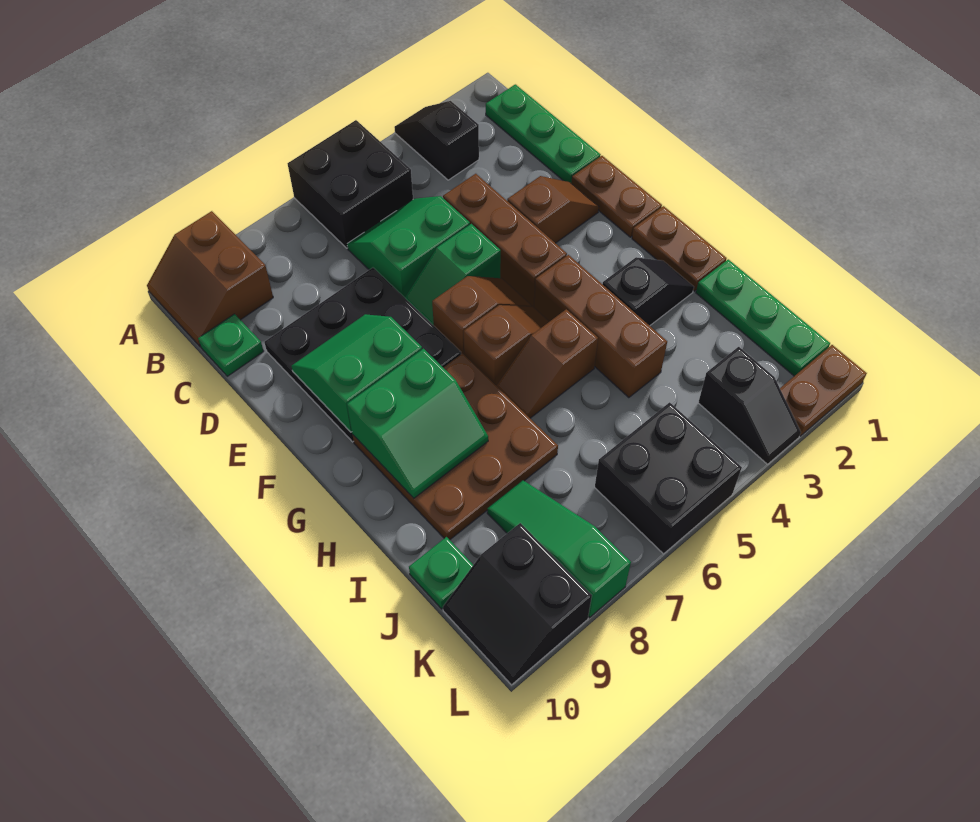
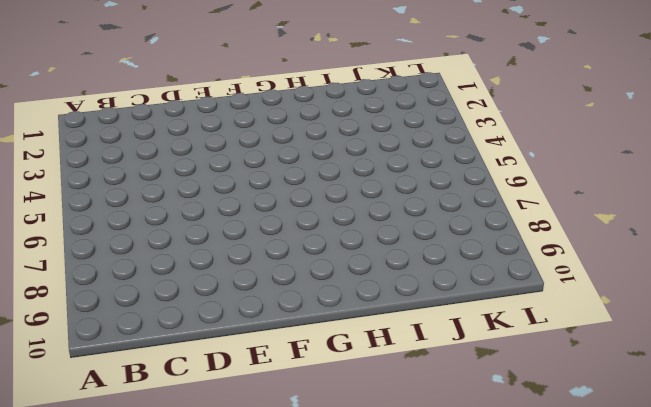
none -> black 1x2 slope [394,101,479,180]
none -> black 2x2 brick [288,120,413,248]
none -> brown 2x2 slope [147,211,273,347]

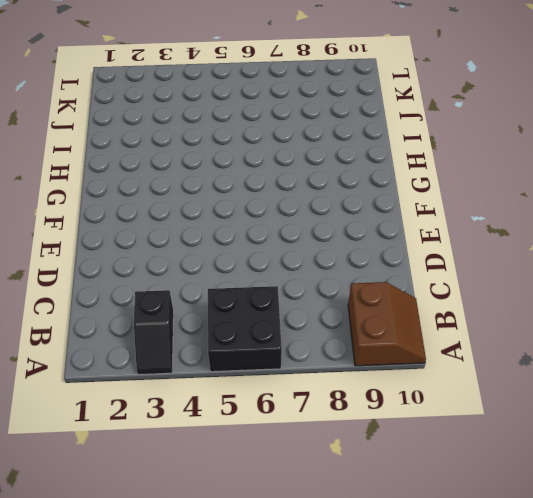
none -> green 1x3 plate [486,84,601,183]
none -> green 2x2 slope [347,196,470,298]
none -> green 1x1 plate [198,314,264,376]

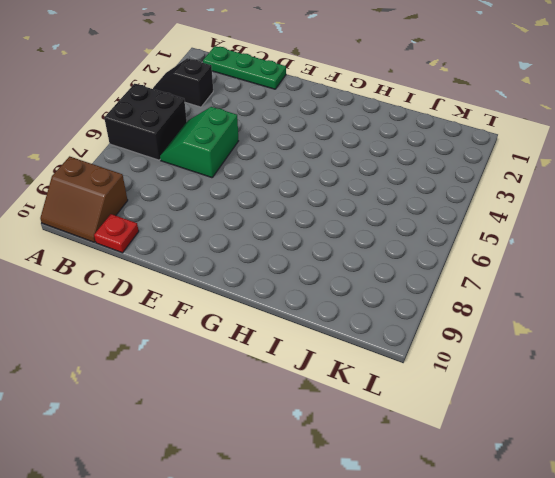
red 1x1 plate [94,214,139,253] -> green 1x1 plate [198,314,264,376]
none -> brown 1x3 brick [443,174,567,307]
none -> black 3x3 plate [264,268,461,442]
none -> brown 1x2 plate [572,156,662,237]

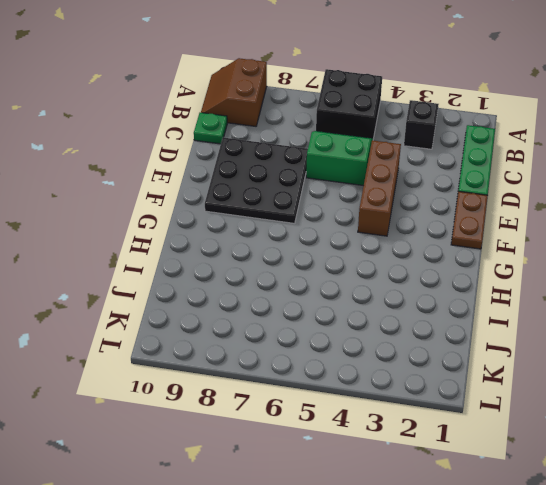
none -> brown 1x2 slope [507,176,599,243]
none -> green 1x2 slope [405,224,501,326]
none -> brown 1x2 slope [432,276,531,354]

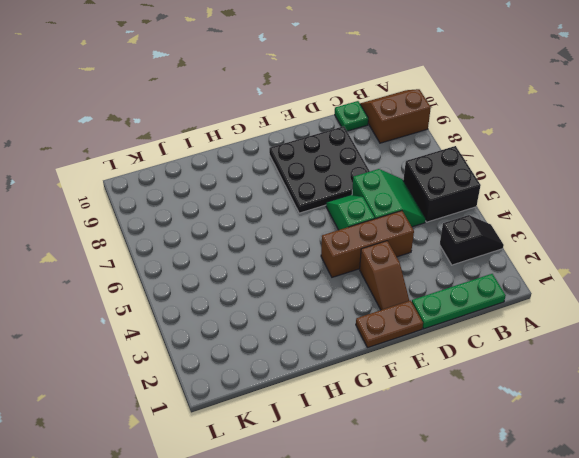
none -> brown 1x2 slope [432,276,531,354]
none -> brown 1x2 plate [632,206,727,291]
none -> brown 1x3 brick [534,255,667,398]

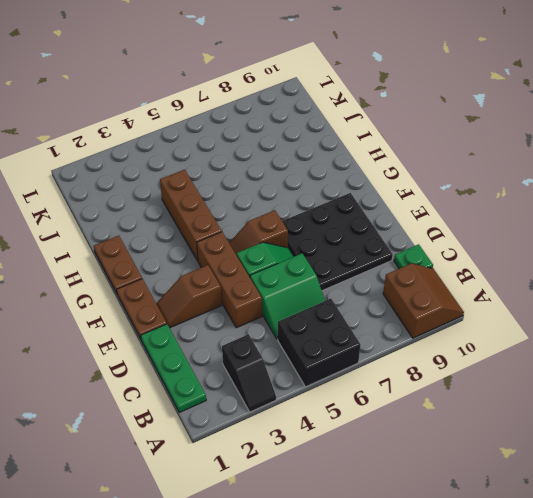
none -> brown 1x2 slope [464,305,549,386]
none -> brown 3x3 plate [352,353,558,540]
none -> black 1x2 slope [603,257,694,326]

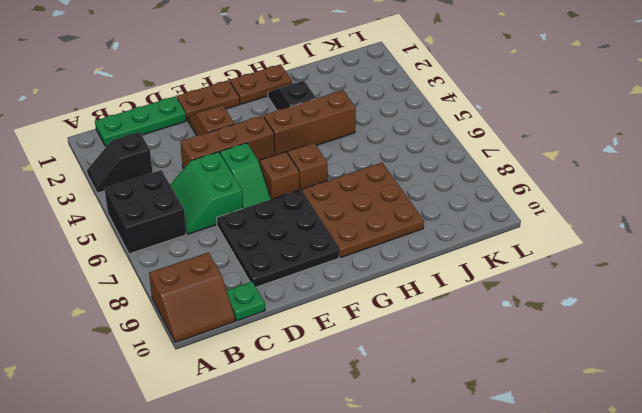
none -> brown 1x2 slope [497,309,598,418]
none -> green 1x3 plate [696,259,830,376]
none -> green 1x3 slope [487,480,631,617]

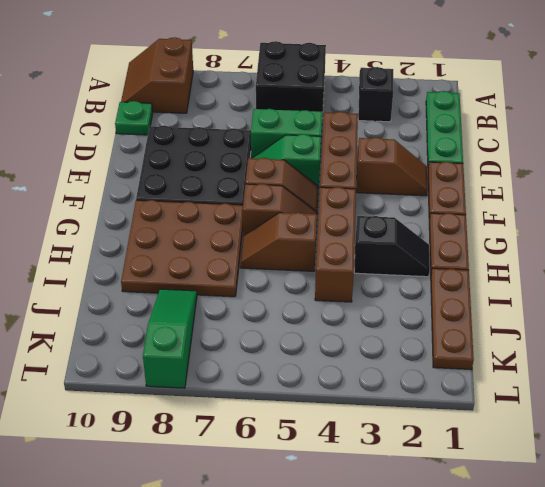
brown 1x3 plate [431,268,474,370] -> green 1x3 plate [696,259,830,376]
none -> green 1x1 plate [409,537,473,609]
none -> black 1x2 slope [698,347,801,464]
none -> black 2x2 brick [595,402,742,554]

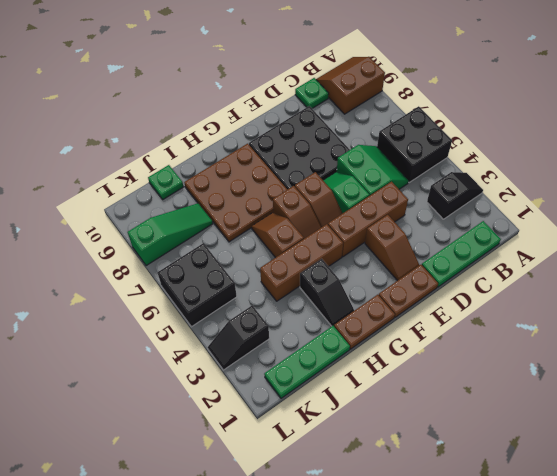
none -> black 2x2 slope [443,523,592,685]
none -> brown 1x2 plate [780,345,867,436]
none -> green 2x2 slope [291,314,422,432]

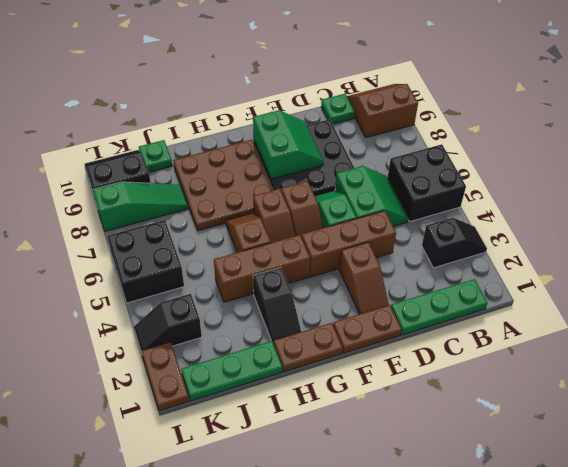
none -> green 2x2 slope [347,349,488,498]

